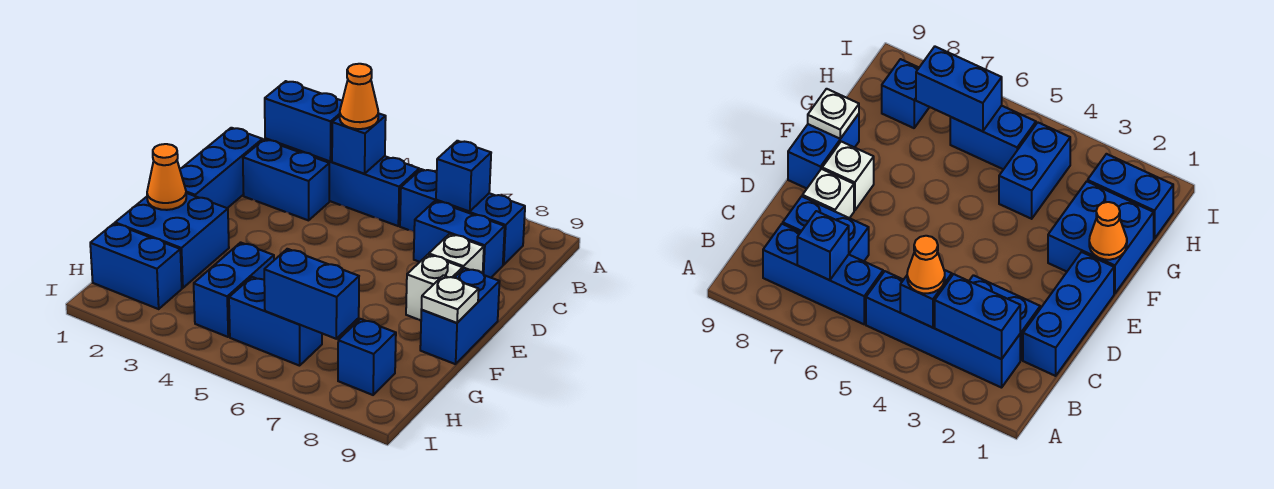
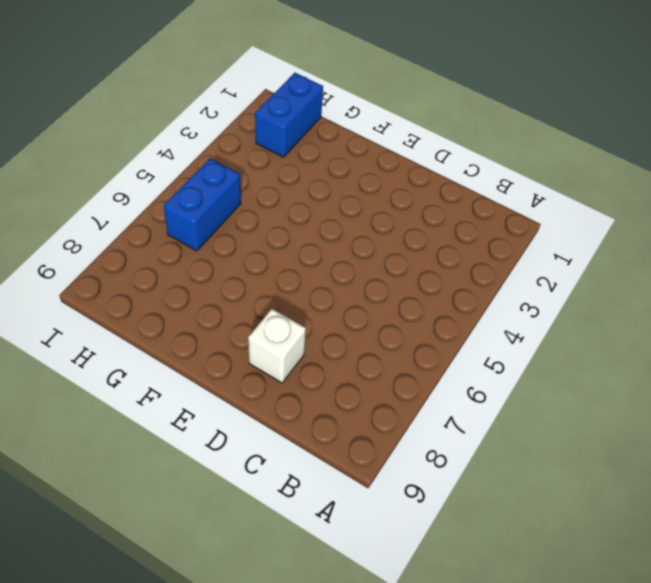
none -> blue 1x4 brick [265,138,419,226]
none -> blue 1x3 brick [400,169,525,265]
none -> blue 1x3 brick [180,128,262,208]

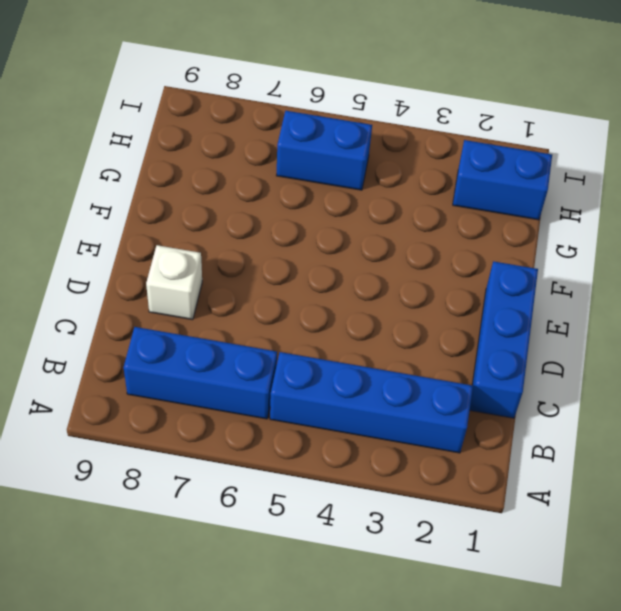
none -> blue 1x2 brick [243,140,329,220]
none -> blue 1x2 brick [414,201,505,278]
none -> white 1x1 brick [406,255,463,320]

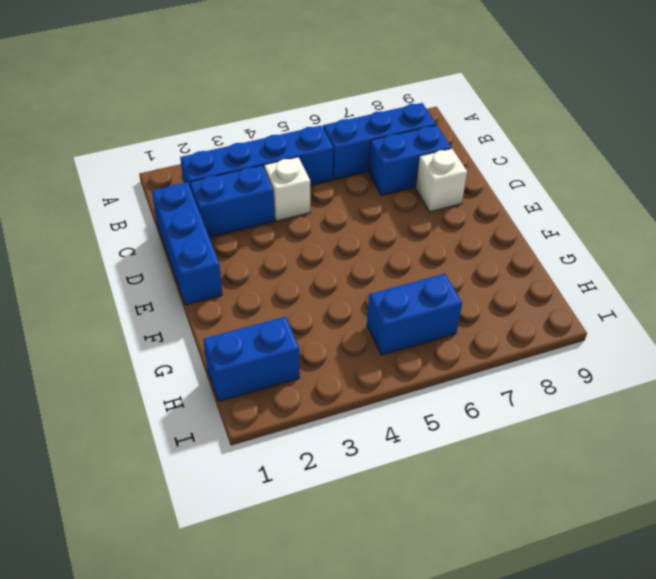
white 1x1 brick [264,157,310,221] -> white 1x1 brick moved to [406,255,463,320]
none -> blue 1x2 brick [420,268,500,364]
none -> blue 2x2 brick [115,193,229,288]
none -> blue 1x2 brick [194,242,274,337]

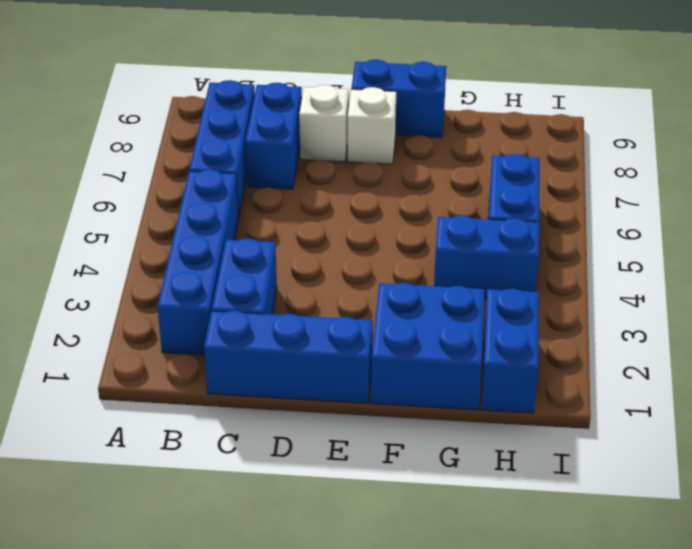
none -> blue 1x1 brick [338,319,396,395]
none -> blue 1x2 brick [265,81,342,161]
none -> blue 1x1 brick [332,113,386,174]

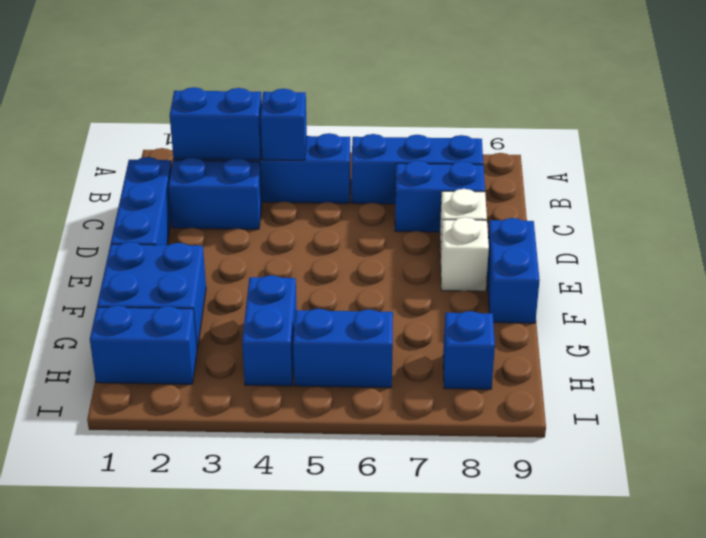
none -> blue 1x1 brick [436,141,491,211]
none -> orange 1x1 cone [147,144,186,210]
none -> white 1x1 plate [422,275,479,323]

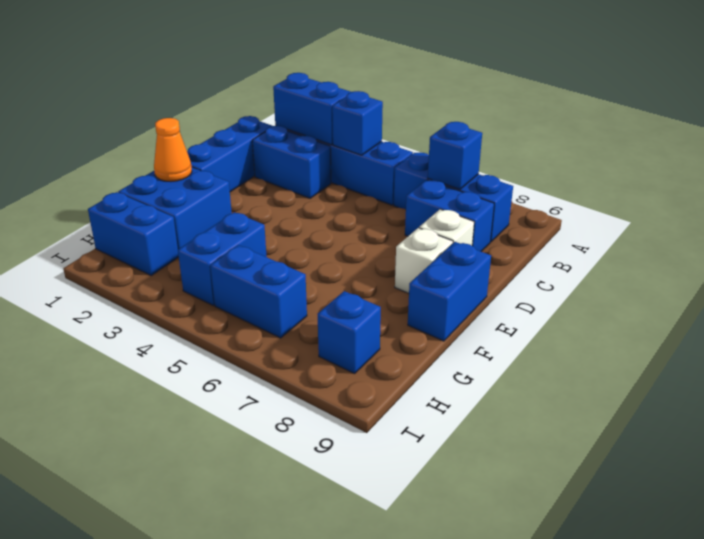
none -> white 1x1 plate [422,275,479,323]
none -> blue 1x2 brick [264,249,359,339]
none -> orange 1x1 cone [340,64,378,129]

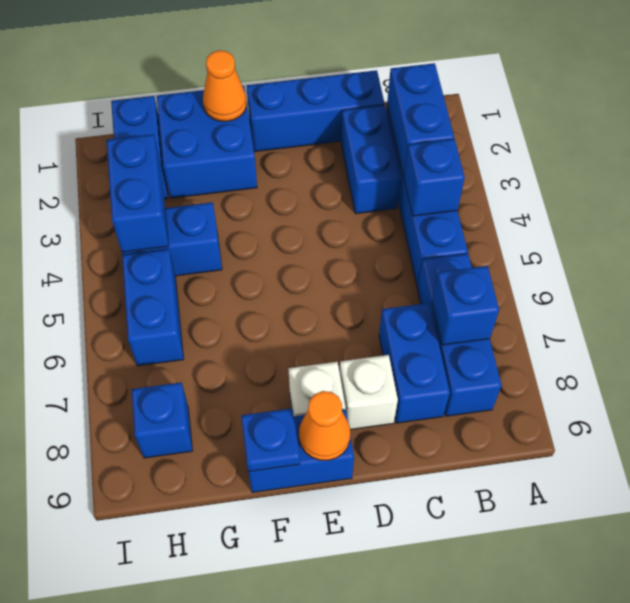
orange 1x1 cone [299,391,350,460] -> orange 1x1 cone moved to [340,64,378,129]
blue 1x1 plate [241,408,300,472] -> white 1x1 plate [422,275,479,323]
blue 1x2 brick [107,134,169,252] -> blue 1x2 brick moved to [264,249,359,339]

